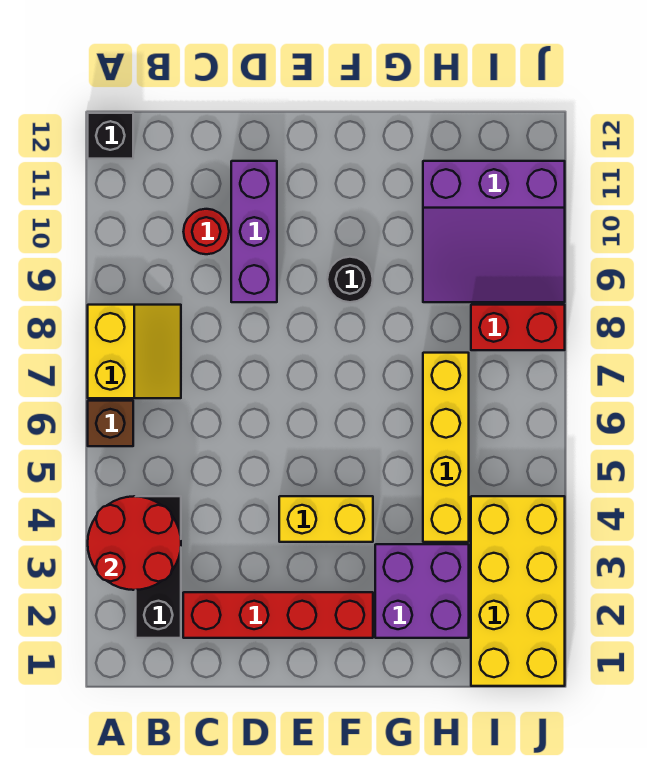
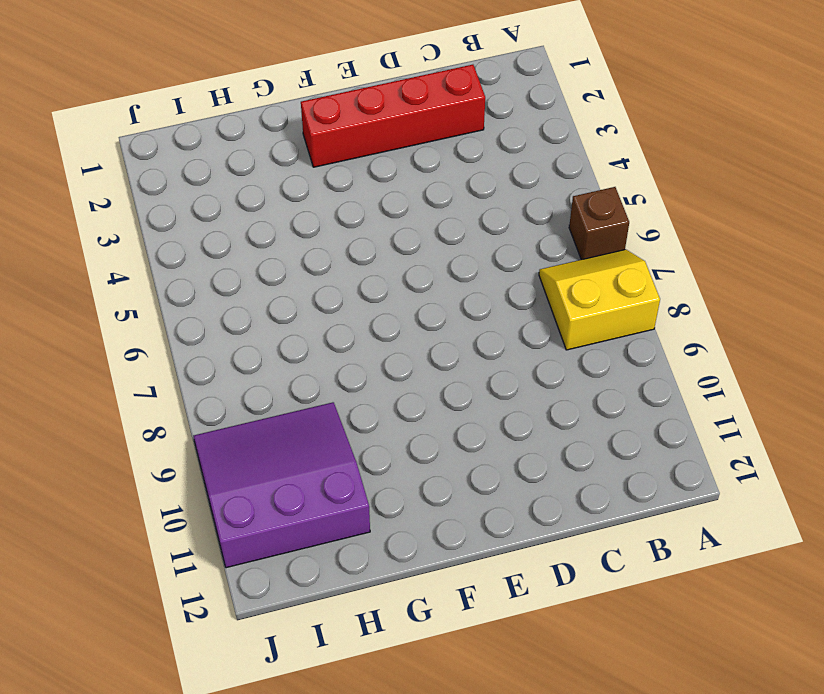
yellow 2x2 slope [539,250,660,350] -> yellow 2x2 slope turned to [88,305,181,398]
none -> black 1x1 brick [88,113,133,159]
none -> black 1x3 brick [136,496,181,638]
none -> red 1x1 round brick [183,209,229,254]

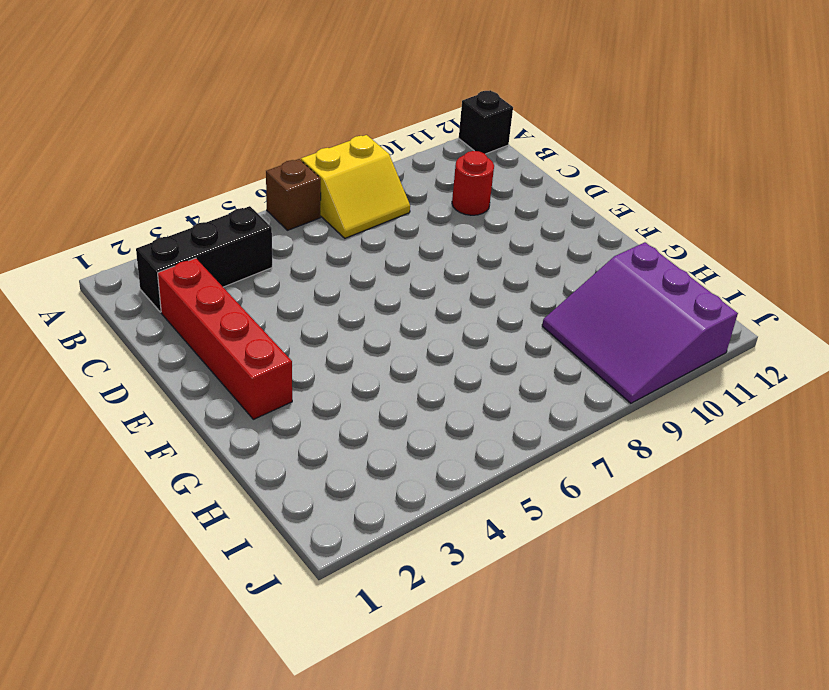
none -> purple 1x3 brick [231,161,277,302]
none -> yellow 1x2 brick [279,496,373,542]
none -> black 1x1 round brick [327,257,373,302]

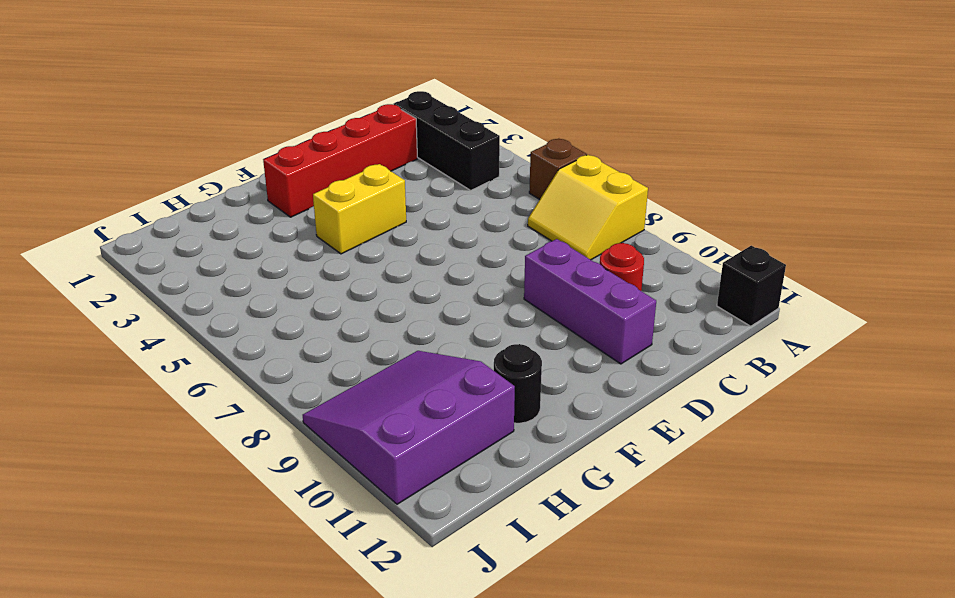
black 1x1 round brick [494,344,542,423] -> black 1x1 round brick moved to [327,257,373,302]
none -> purple 2x2 brick [375,544,469,638]
none -> yellow 1x4 brick [423,353,469,542]
none -> yellow 2x4 brick [471,496,565,686]

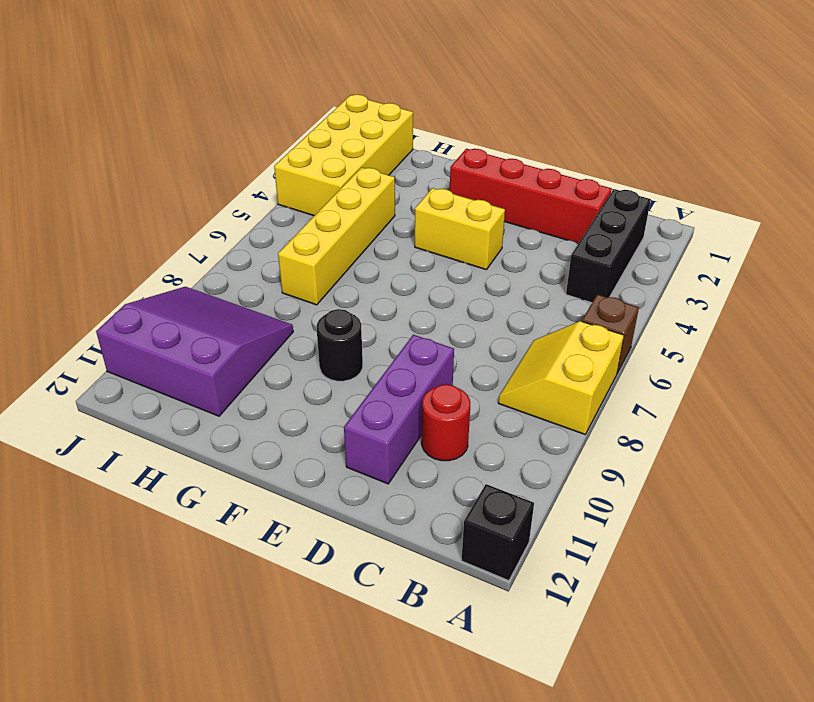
none -> purple 2x2 brick [375,544,469,638]
none -> red 1x2 brick [471,305,565,350]
none -> red 2x2 round brick [88,496,181,590]

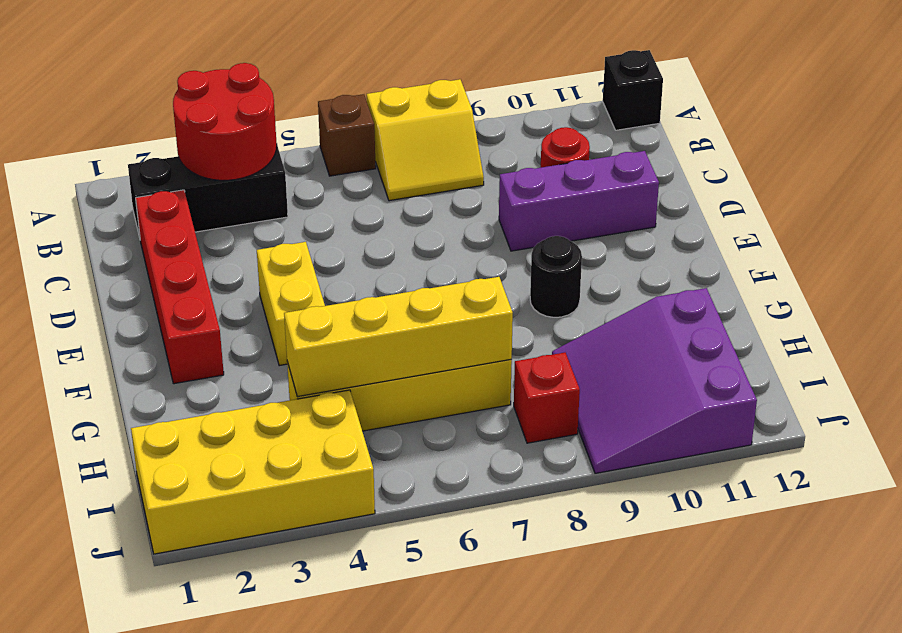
yellow 1x4 brick [284,277,513,397] -> none
red 1x1 brick [514,353,580,443] -> red 1x2 brick [471,305,565,350]
none -> purple 2x2 brick [375,544,469,638]

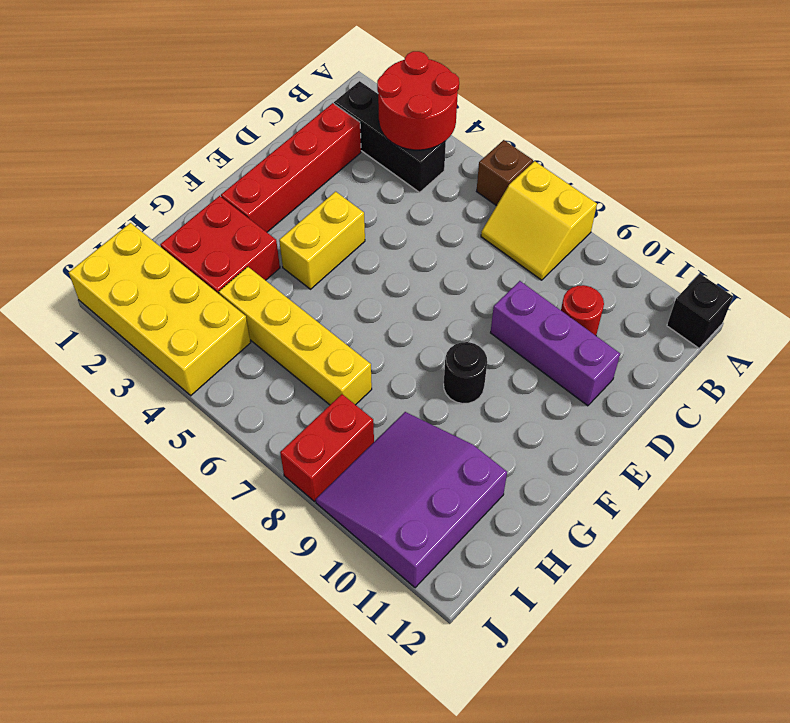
red 2x2 brick [160,196,280,294] -> purple 2x2 brick [375,544,469,638]

